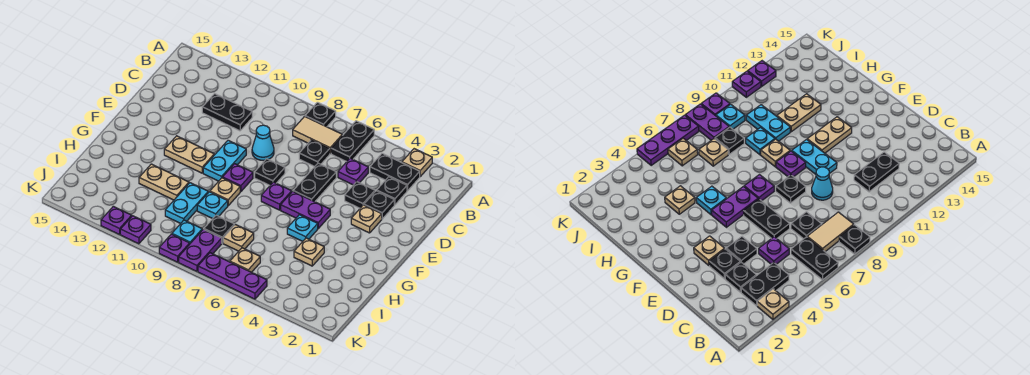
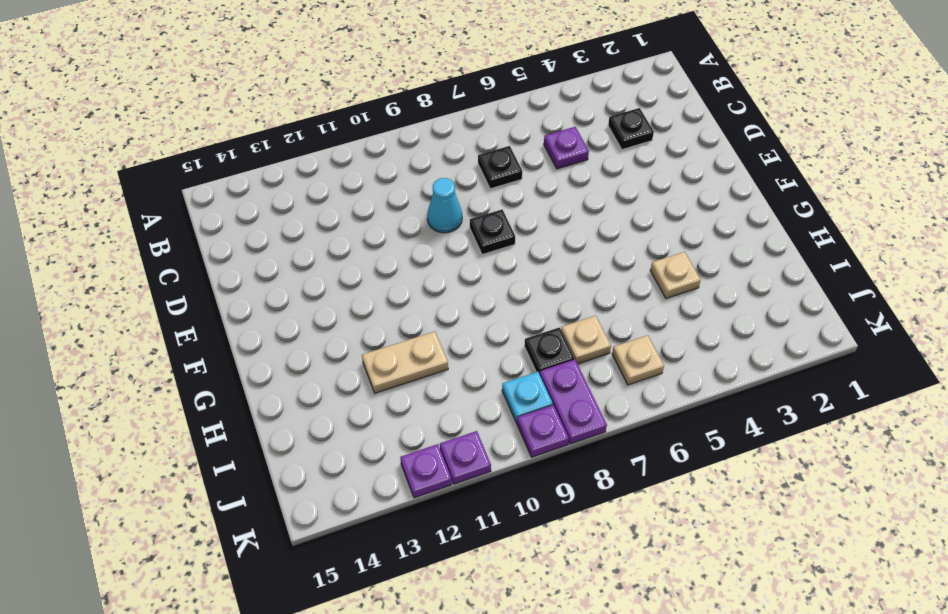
none -> tan 1x1 plate [402,149,432,176]
none -> black 1x2 plate [331,121,374,162]
none -> black 1x1 plate [305,102,336,127]
none -> black 1x2 plate [370,153,420,191]

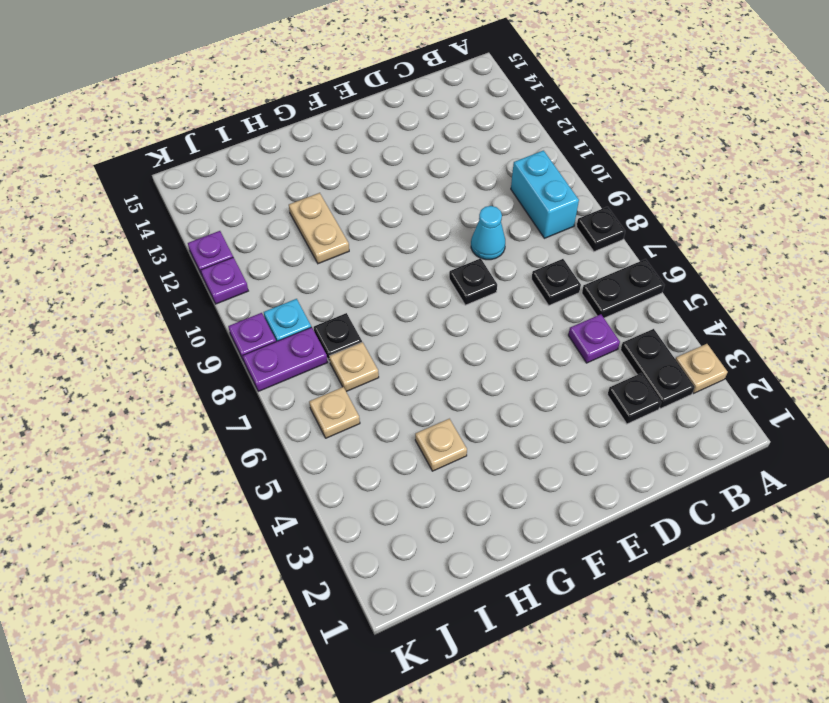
cyan 1x2 brick [511,151,579,238] -> none
none -> tan 1x2 tile [293,116,342,153]
none -> black 1x2 plate [202,94,252,131]
none -> black 1x1 plate [364,191,394,219]
none -> black 1x1 plate [345,182,375,208]

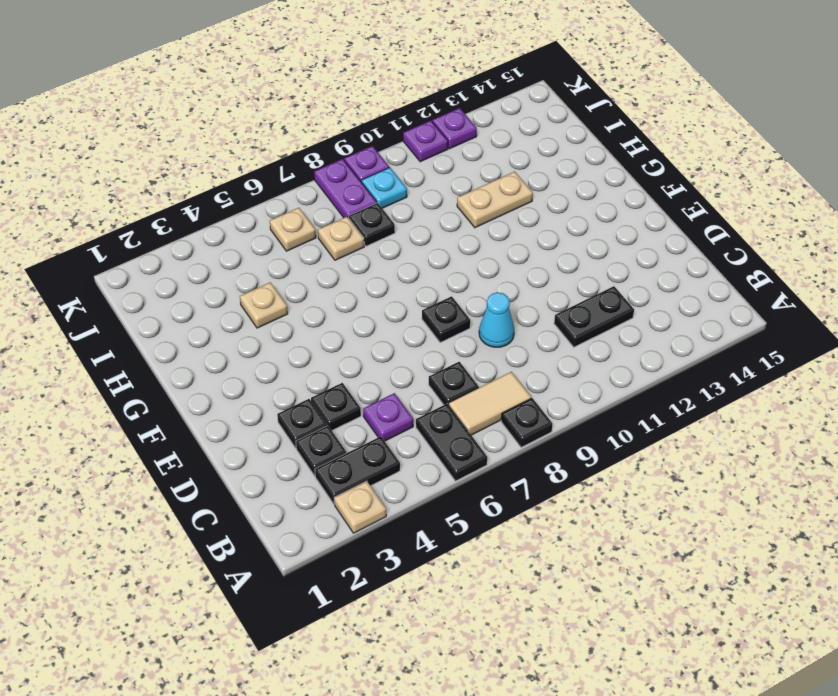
none -> black 1x2 plate [293,163,336,202]
none -> tan 1x1 plate [351,205,382,233]
none -> cyan 1x2 plate [203,140,246,181]
none -> purple 1x2 plate [281,191,330,228]

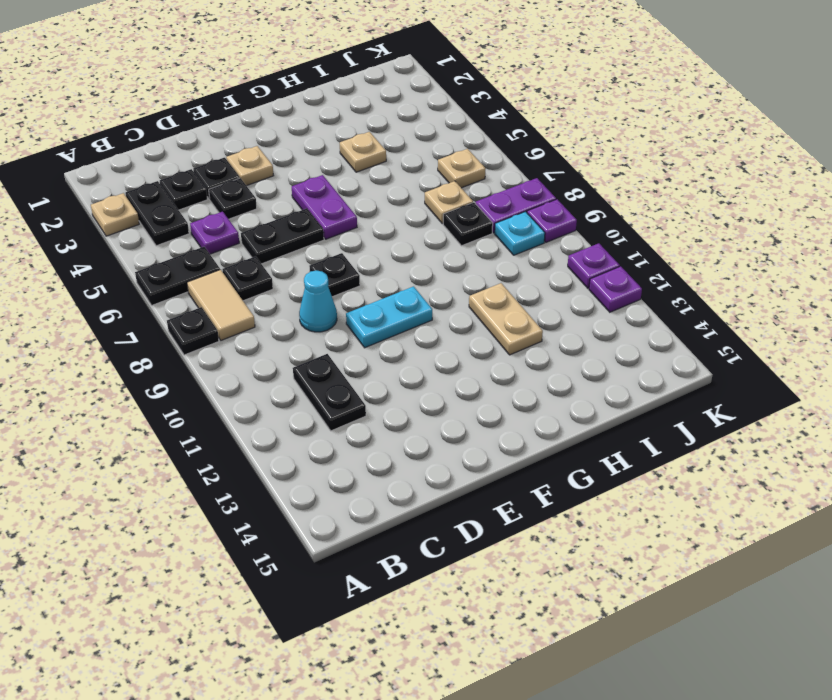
none -> purple 1x1 plate [261,182,292,210]
none -> purple 1x1 plate [223,164,253,192]
none -> tan 1x2 plate [164,136,214,173]
none -> cyan 1x1 plate [287,215,318,241]

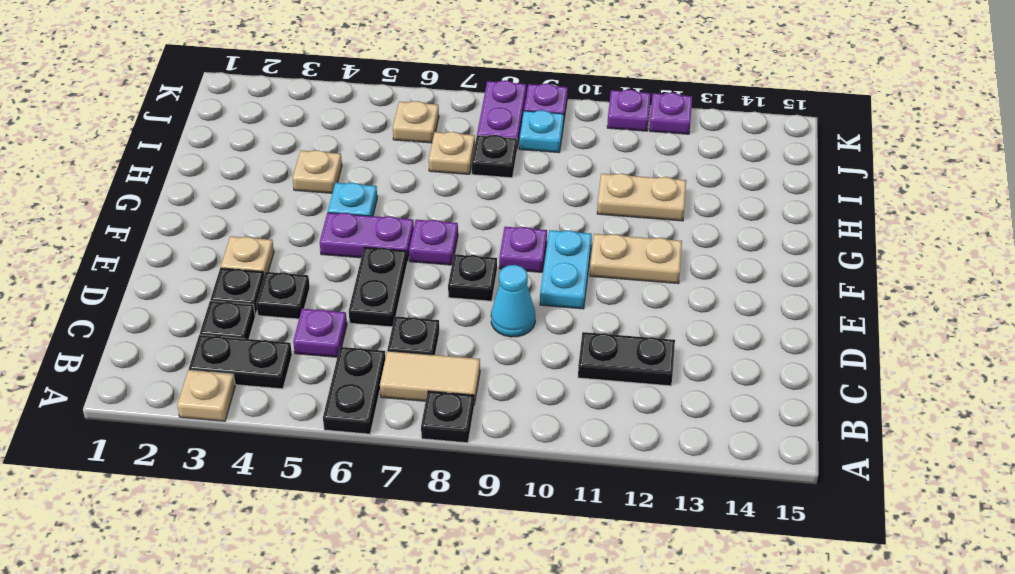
none -> tan 1x1 plate [210,178,240,206]
none -> cyan 1x1 plate [197,192,228,219]
none -> cyan 1x2 plate [165,183,208,223]
none -> purple 1x3 plate [198,253,267,299]

